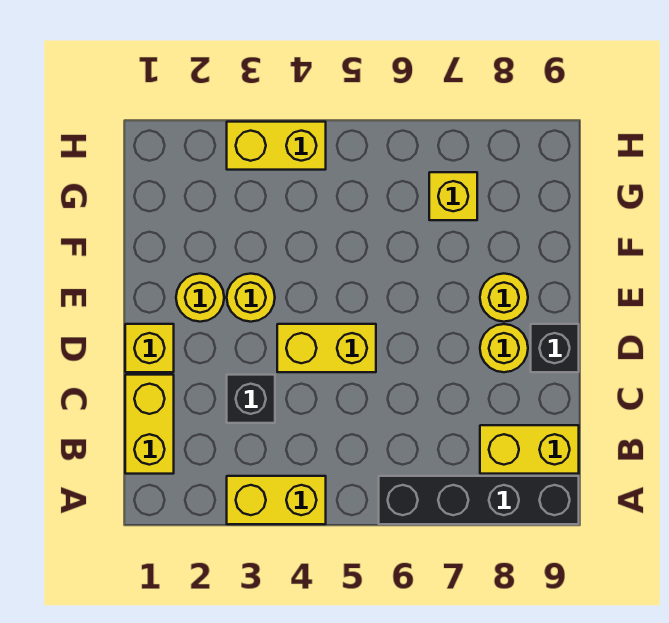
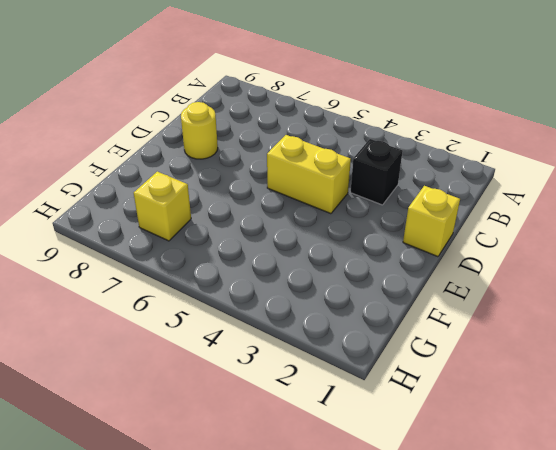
none -> yellow 1x2 brick [227,476,326,524]
none -> black 1x4 brick [379,476,579,524]
none -> yellow 1x2 brick [125,375,174,474]

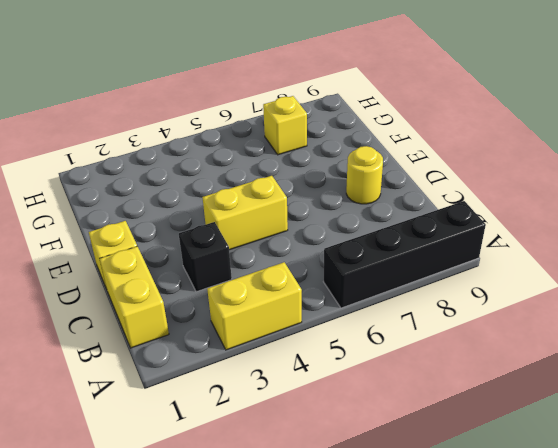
none -> yellow 1x2 brick [480,425,579,474]
none -> black 1x1 brick [531,324,579,372]
none -> yellow 1x1 round brick [176,274,224,322]

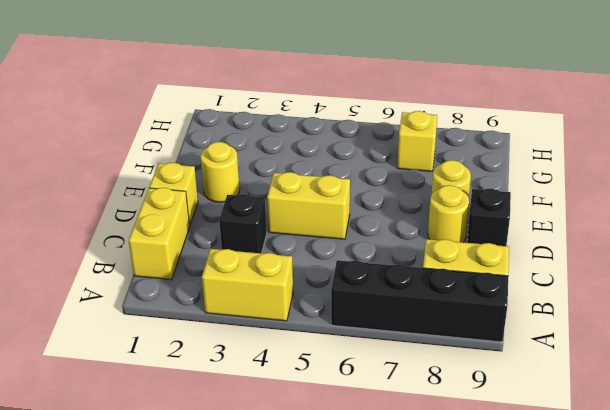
none -> yellow 1x1 round brick [227,274,275,322]
none -> yellow 1x2 brick [227,122,326,170]

